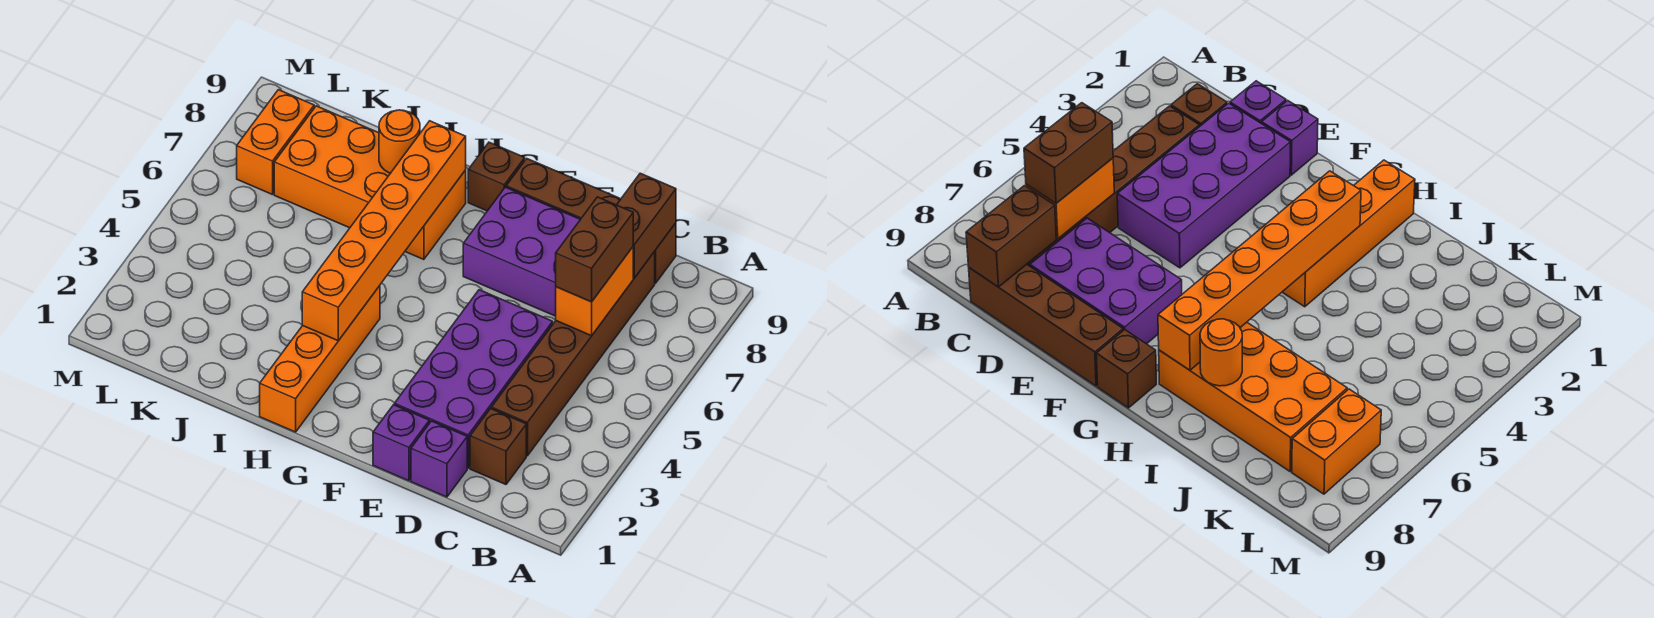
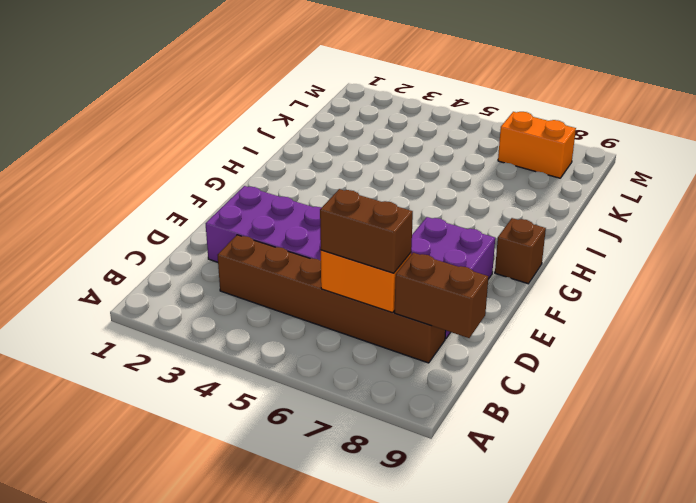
none -> brown 1x1 brick [470,409,526,484]
none -> brown 1x4 brick [506,159,676,283]
none -> purple 1x1 brick [411,421,467,497]

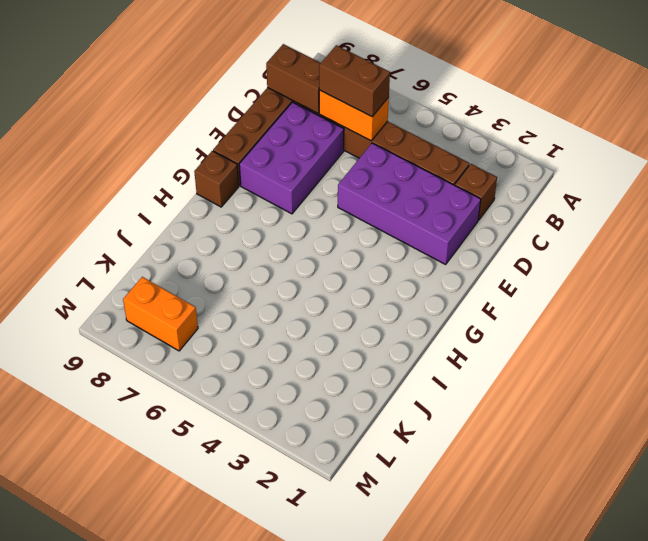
none -> purple 1x1 brick [411,421,467,497]
none -> purple 1x1 brick [373,405,429,481]
none -> orange 1x4 brick [260,286,380,432]

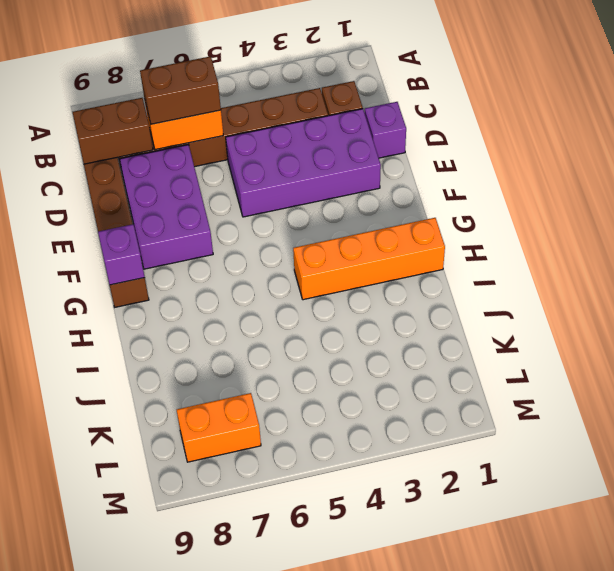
purple 1x1 brick [98,224,145,285] -> purple 1x1 brick moved to [373,405,429,481]
none -> orange 2x4 brick [274,106,466,260]
none -> orange 1x6 brick [302,121,466,341]
none -> orange 1x1 round brick [379,110,420,173]

